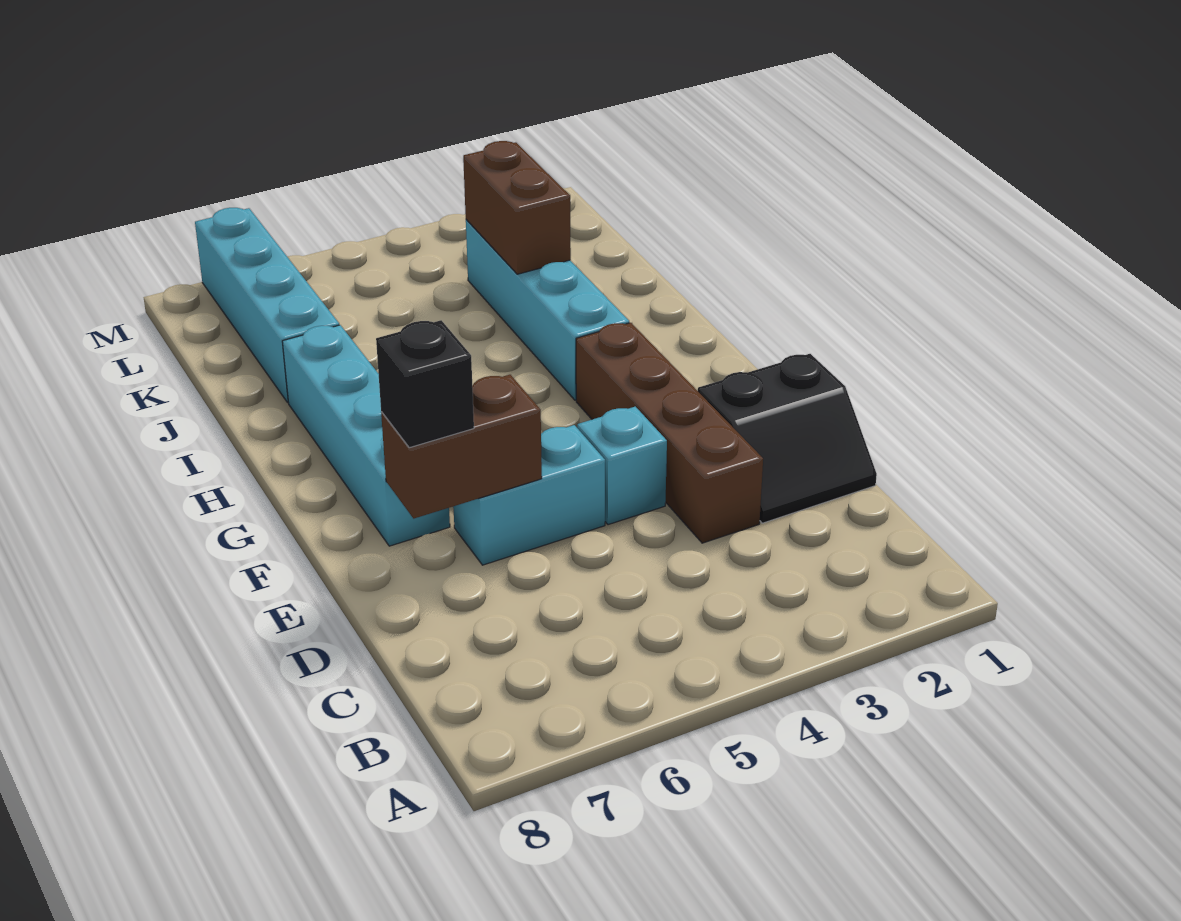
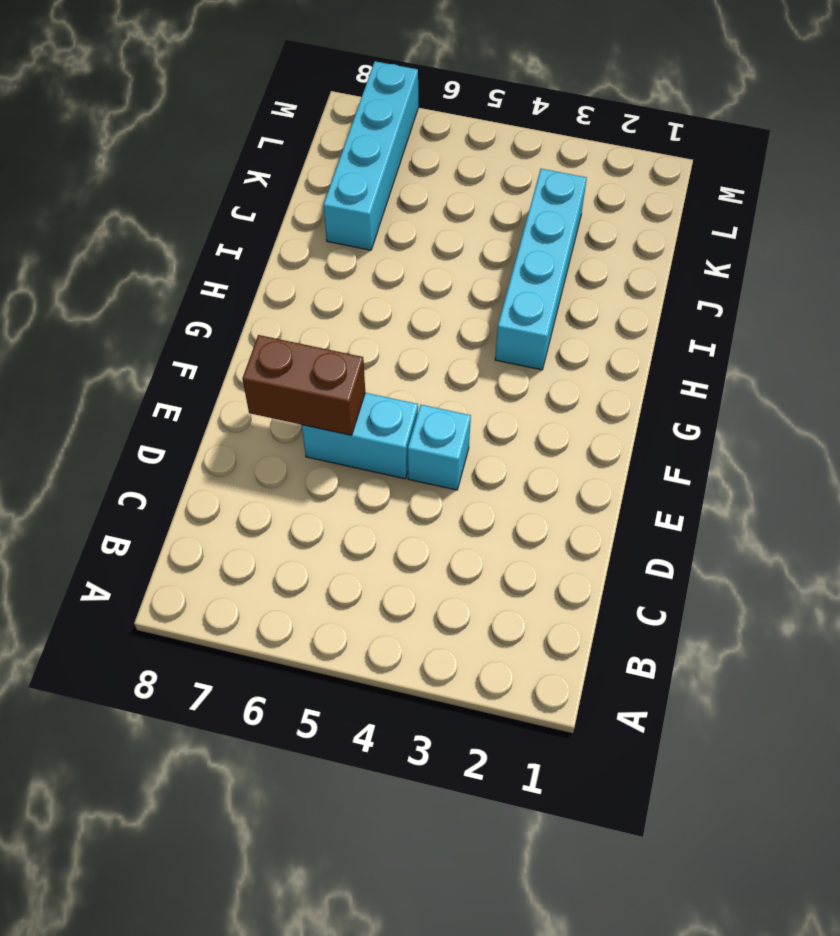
none -> black 2x2 slope [698,354,877,523]
none -> brown 1x4 brick [576,323,763,543]

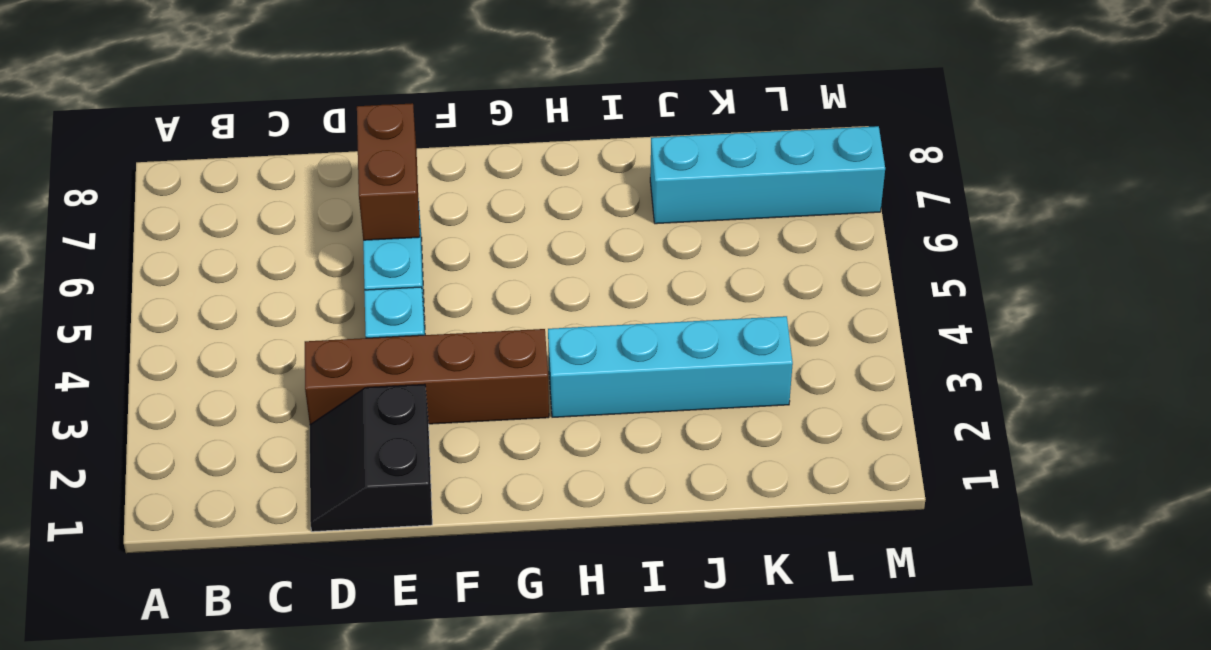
none -> cyan 1x4 brick [282,325,450,546]
none -> brown 1x2 brick [463,141,571,274]

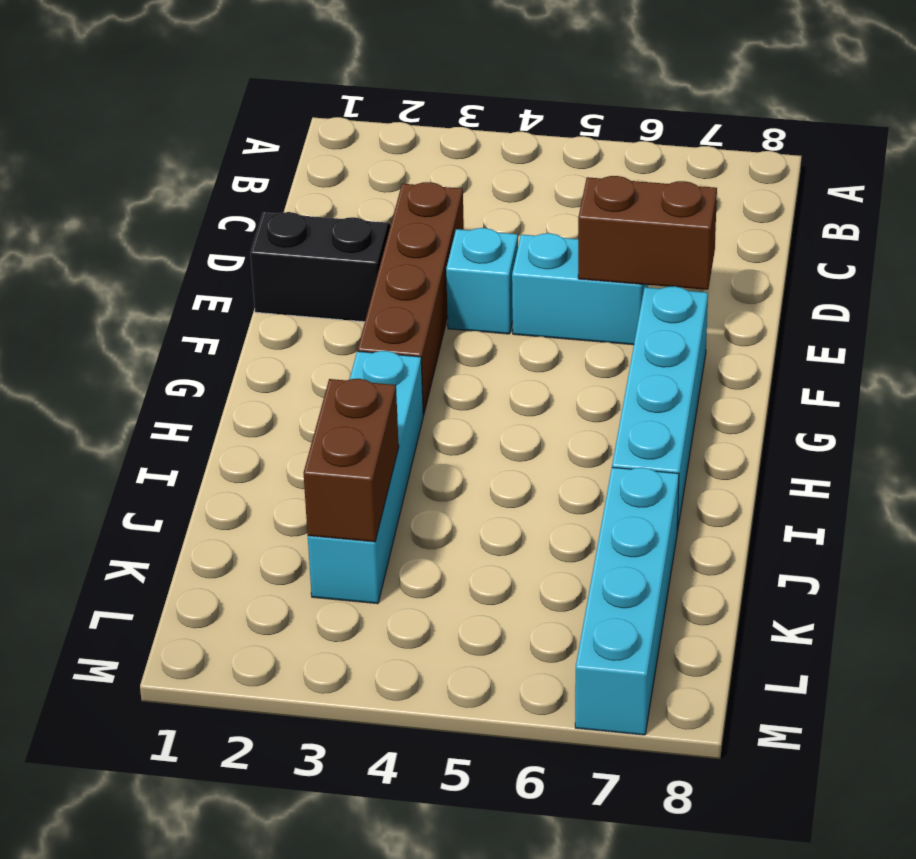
none -> black 1x1 brick [376,320,474,448]

